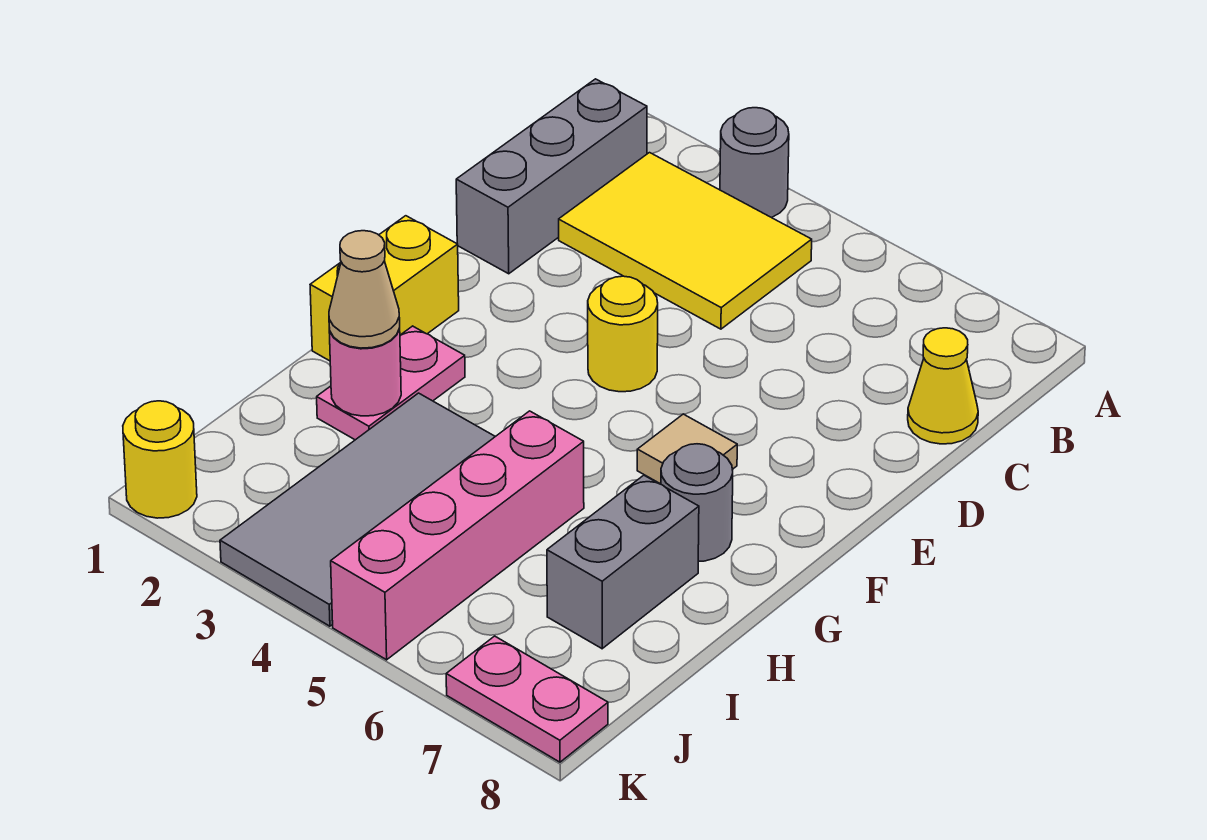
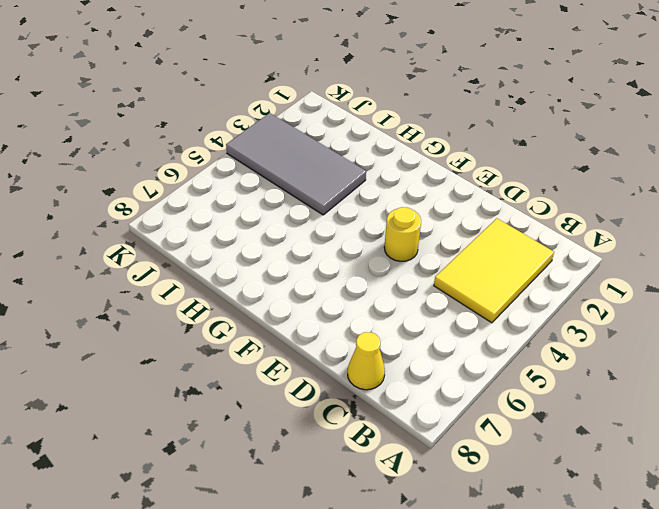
none -> grey 1x1 round brick [720,108,789,218]
none -> grey 1x3 brick [456,79,647,274]
none -> yellow 1x2 brick [310,216,459,361]

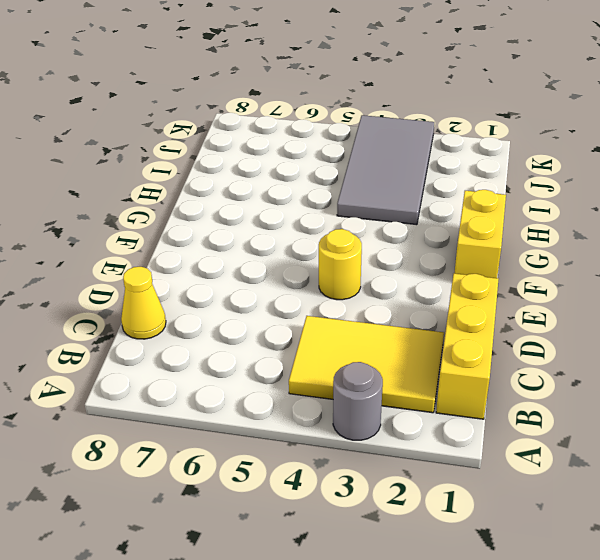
yellow 1x3 brick [436,273,498,419] -> grey 1x3 brick [456,79,647,274]
none -> tan 1x1 tile [637,414,737,484]
none -> pink 1x2 plate [317,326,465,440]
none -> grey 1x1 round brick [661,444,733,561]

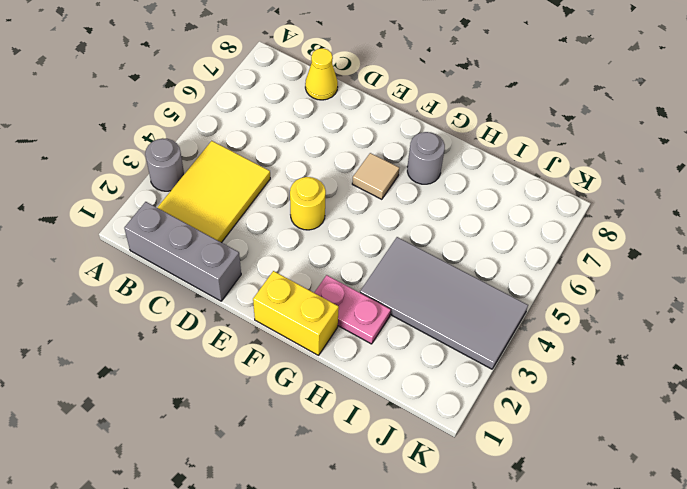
none -> pink 1x4 brick [331,411,584,660]
none -> grey 1x2 brick [547,475,699,649]
none -> yellow 1x1 round brick [123,401,197,518]

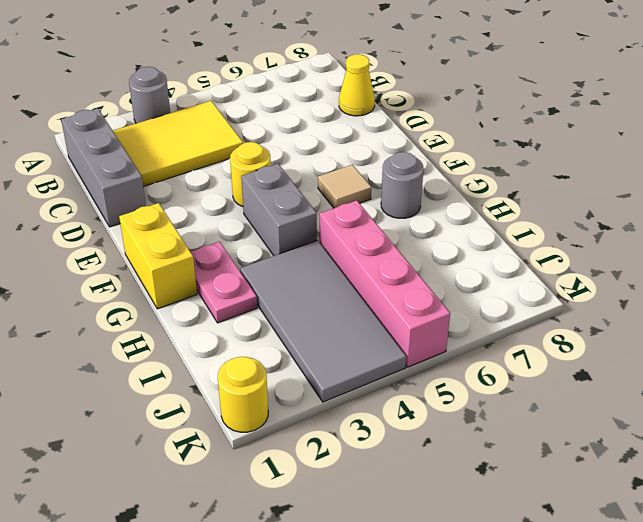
grey 1x2 brick [241,164,317,256] -> grey 1x2 brick moved to [547,475,699,649]
none -> pink 1x2 plate [446,636,608,762]
none -> pink 1x1 round brick [329,328,401,416]
none -> tan 1x1 cone [329,231,400,348]

